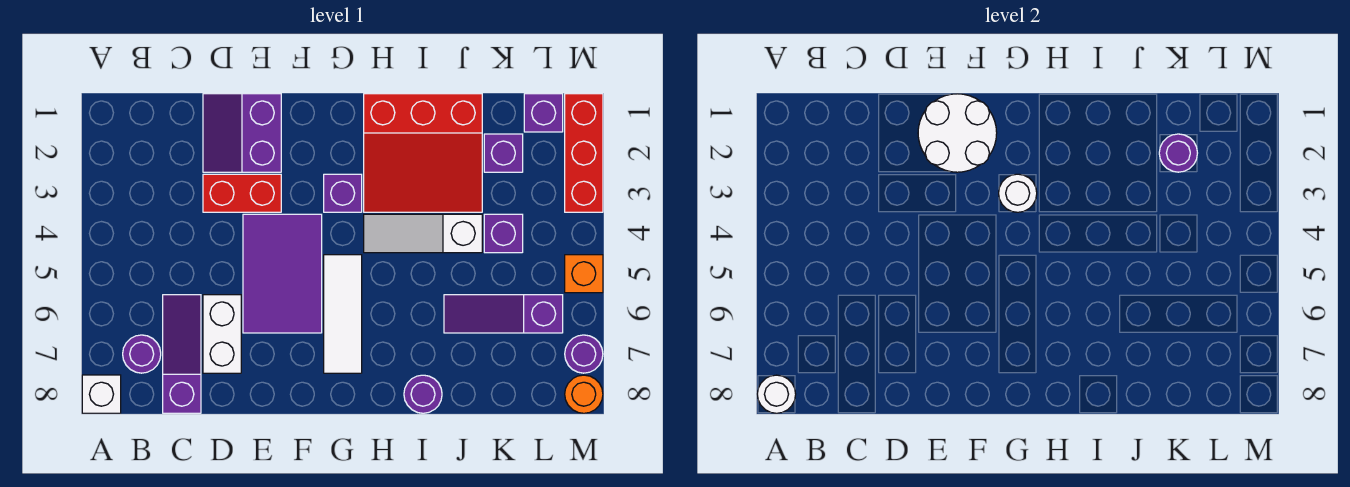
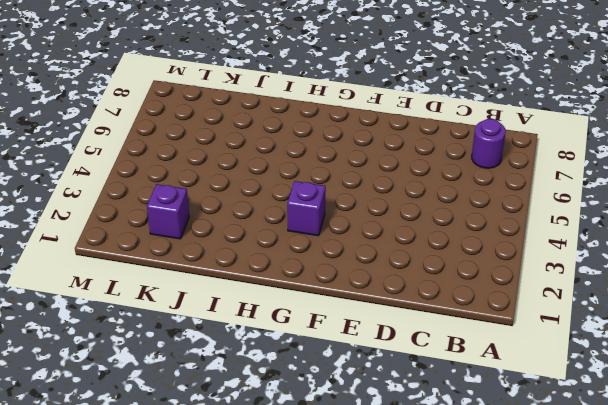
none -> white 1x1 brick [82,375,121,413]
none -> purple 1x3 slope [163,295,201,413]
none -> purple 2x2 slope [203,94,281,172]

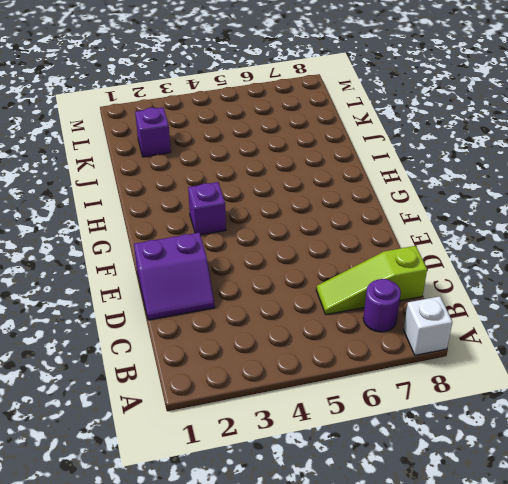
lime 1x3 slope [316,246,427,315] -> purple 1x3 slope [163,295,201,413]
none -> red 1x2 brick [203,174,281,212]
none -> white 1x2 brick [203,295,241,373]
none -> purple 2x3 tile [243,214,322,333]

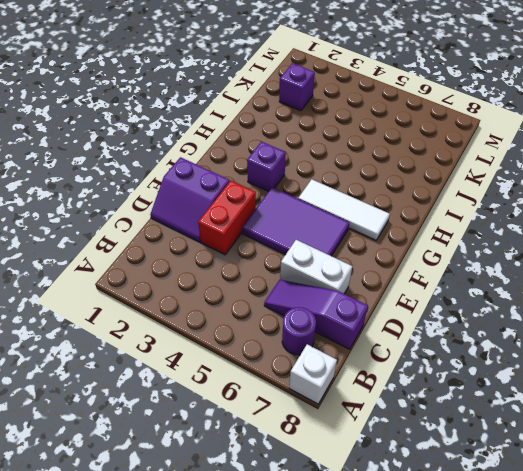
none -> red 3x3 slope [364,94,482,212]
none -> white 1x3 slope [364,214,482,253]
none -> purple 1x1 round brick [404,375,442,413]

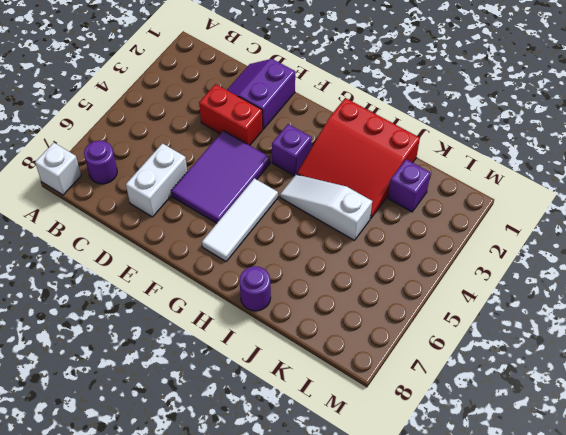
none -> purple 1x3 slope [163,295,201,413]
none -> purple 1x3 slope [444,295,563,333]
none -> purple 1x1 brick [484,214,523,253]

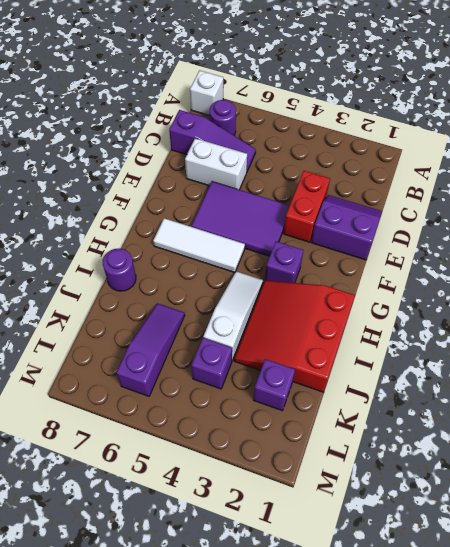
none -> purple 1x1 brick [524,94,563,132]
none -> red 1x3 brick [565,94,603,212]
none -> orange 1x1 brick [565,255,603,293]

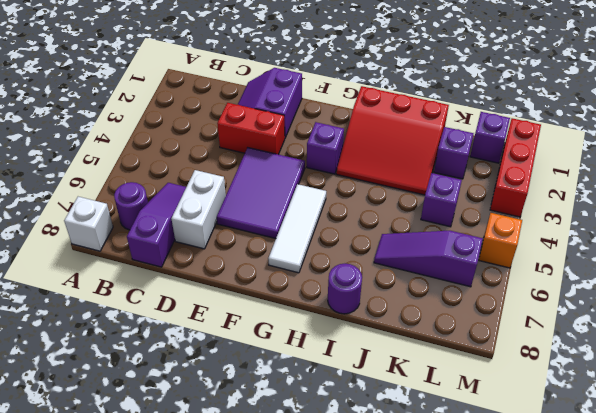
none -> white 1x3 slope [364,214,482,253]
none -> purple 1x1 round brick [565,335,603,373]
none -> orange 1x1 round brick [565,375,603,413]

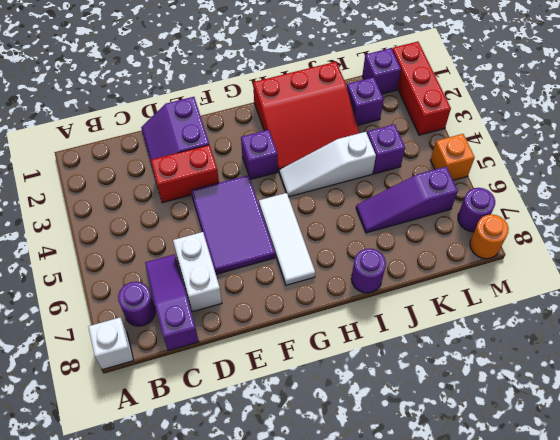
none -> white 1x1 round brick [757,375,796,413]
none -> white 2x2 round brick [918,94,997,172]
none -> white 1x1 round brick [999,174,1037,212]

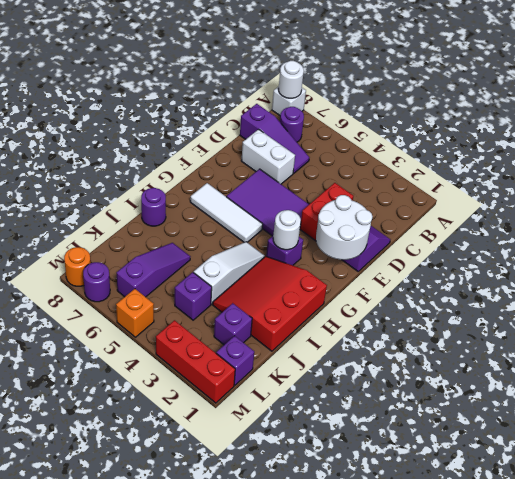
none -> purple 1x1 round brick [1159,134,1197,172]

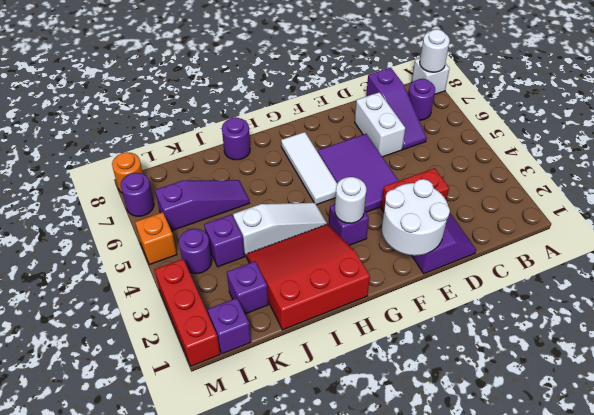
purple 1x1 round brick [179,228,212,274] -> purple 1x1 round brick moved to [1159,134,1197,172]

